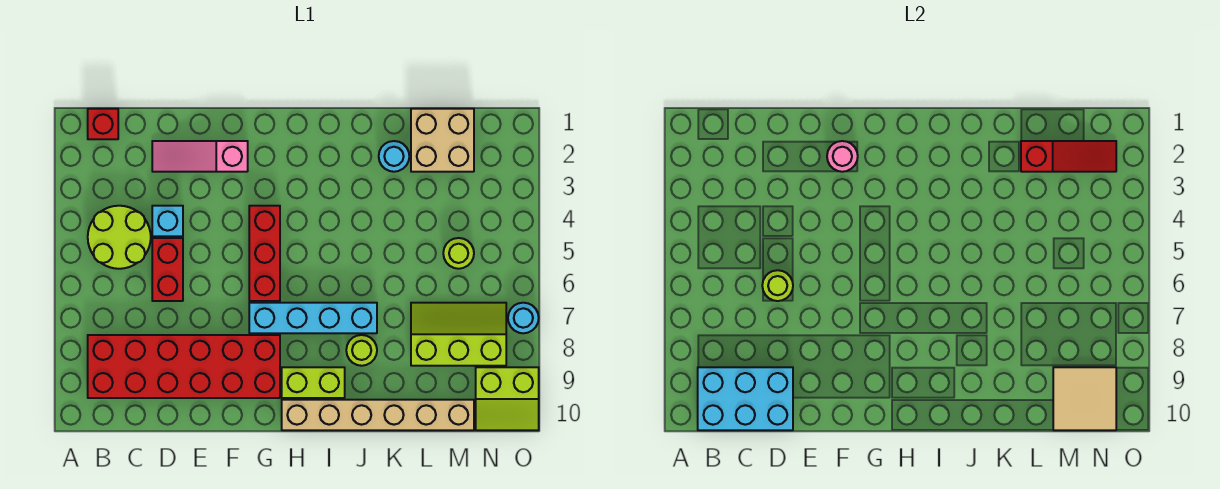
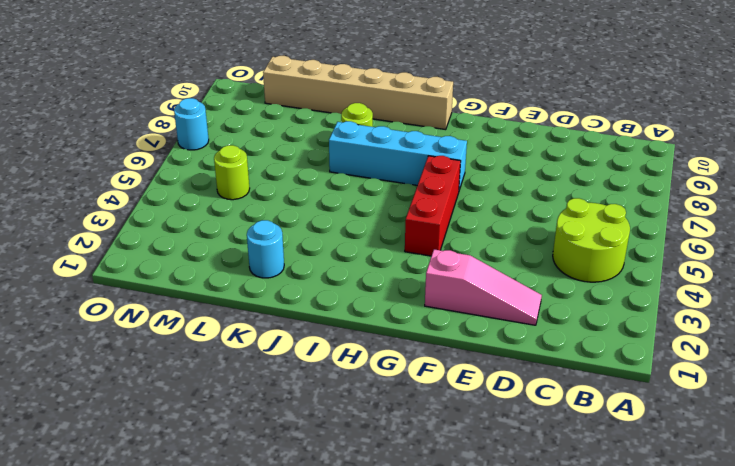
none -> red 1x1 brick [88,109,118,139]
none -> red 2x6 brick [88,335,280,398]
none -> cyan 1x1 brick [152,206,183,236]

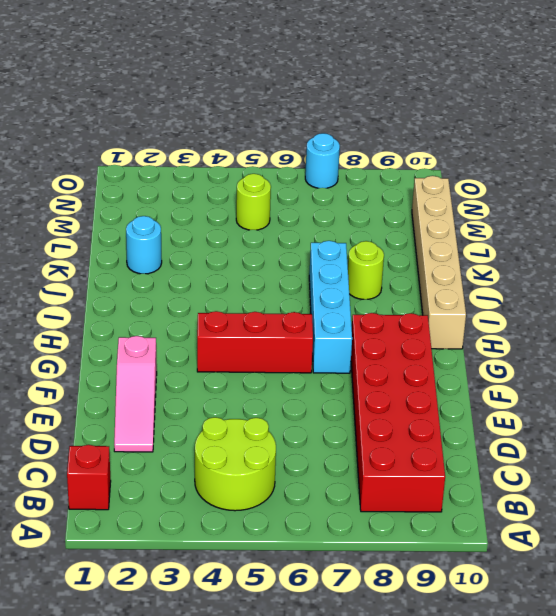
none -> cyan 1x1 brick [152,206,183,236]
none -> red 1x2 brick [152,238,183,301]
none -> lime 1x2 brick [282,367,345,398]

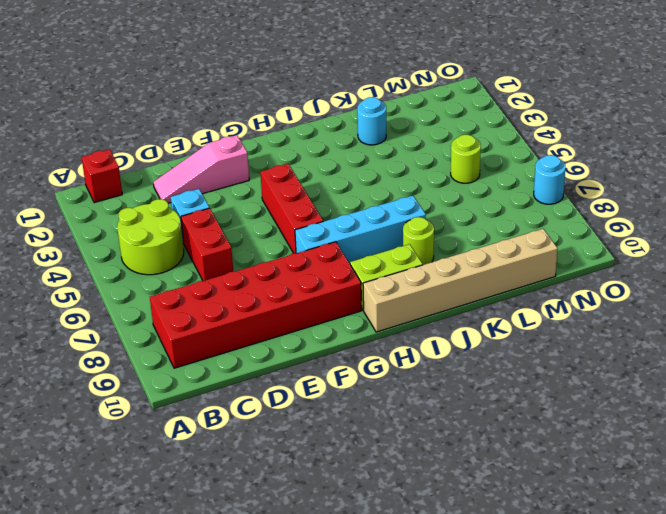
none -> tan 2x2 brick [411,109,474,172]
none -> lime 2x3 slope [411,303,506,366]
none -> lime 2x2 slope [476,367,539,430]

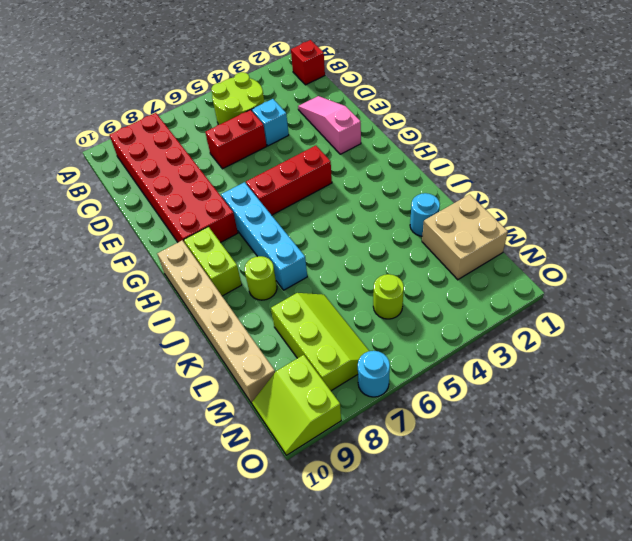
none -> cyan 2x3 brick [698,367,793,430]
none -> lime 1x1 round brick [762,270,793,301]
none -> pink 1x1 round brick [827,141,858,172]

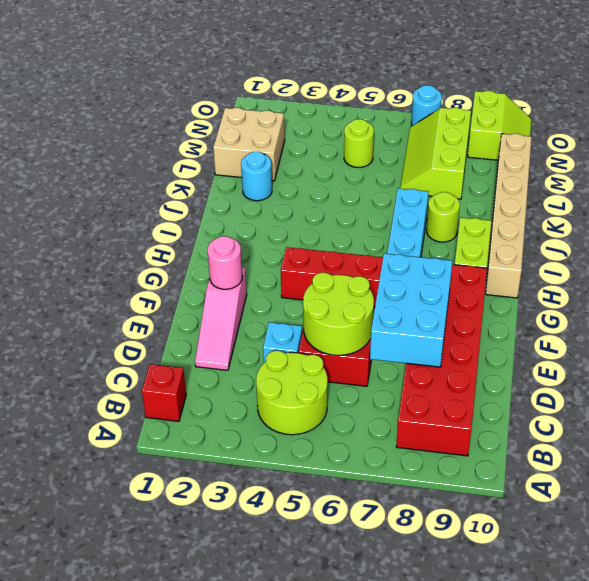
lime 2x2 round brick [303,273,374,355] -> lime 1x1 round brick [762,270,793,301]
cyan 2x3 brick [370,253,452,367] -> cyan 2x3 brick moved to [698,367,793,430]
none -> red 1x3 slope [1021,141,1116,172]
none -> tan 2x2 tile [1053,367,1116,430]

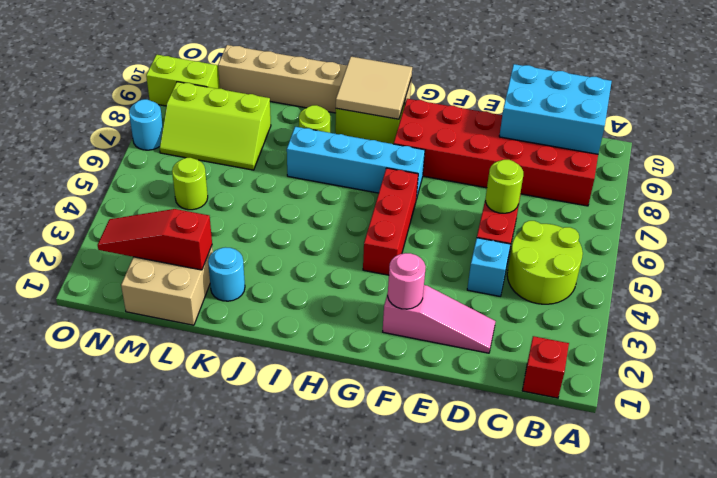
tan 2x2 tile [336,57,412,119] -> tan 2x2 tile moved to [1053,367,1116,430]

